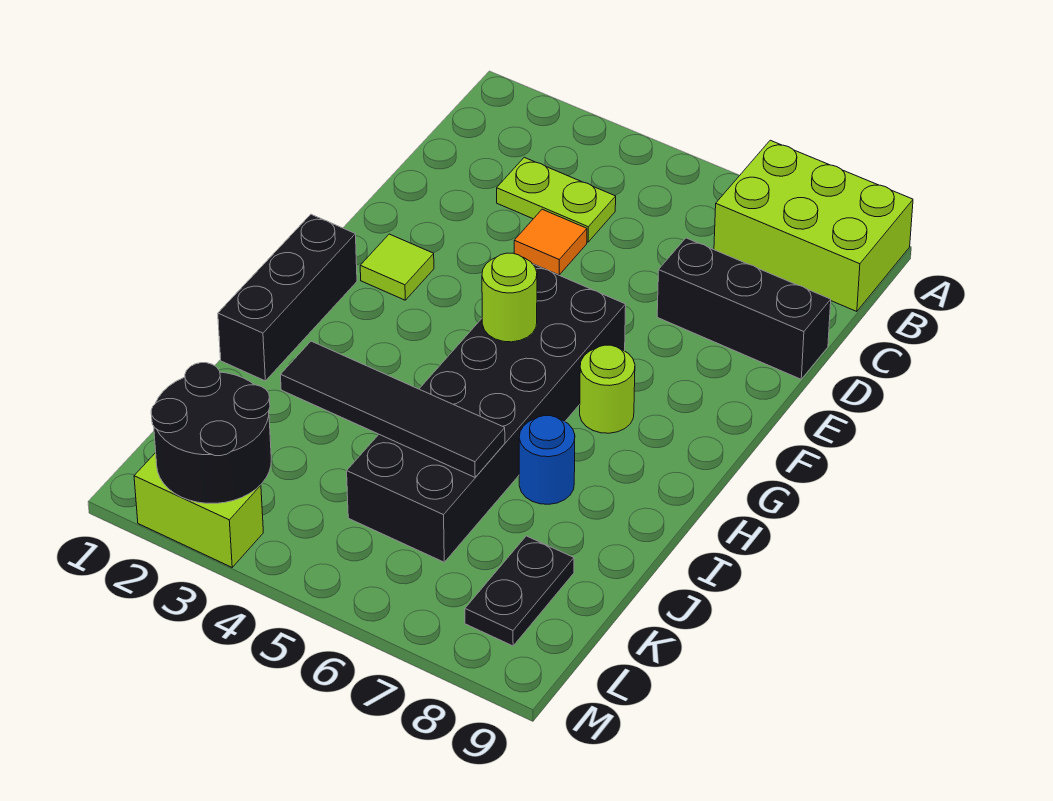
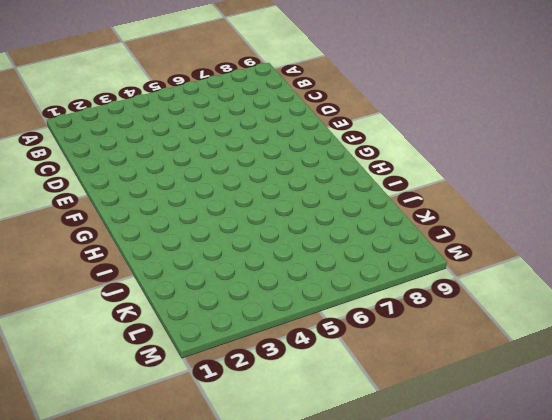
none -> lime 2x3 brick [714,140,913,312]
none -> lime 1x2 plate [497,157,616,242]
none -> orange 1x1 tile [514,209,587,275]

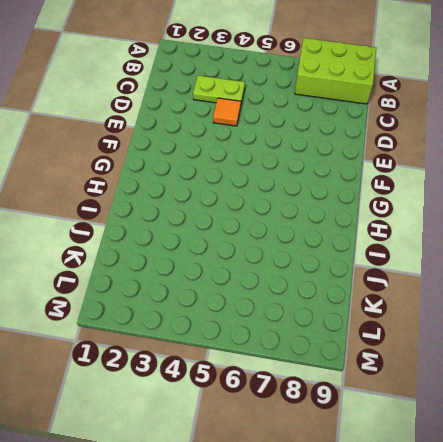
none -> black 1x3 brick [657,238,831,379]
none -> lime 1x1 tile [360,234,434,300]
none -> black 2x6 brick [347,264,626,562]

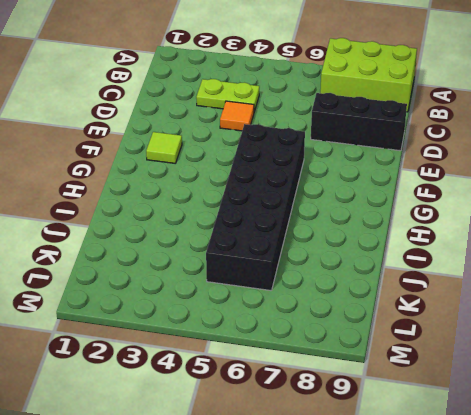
none -> black 1x3 brick [218,214,357,381]
none -> lime 1x1 round brick [580,345,635,433]
none -> blue 1x1 round brick [519,416,575,504]

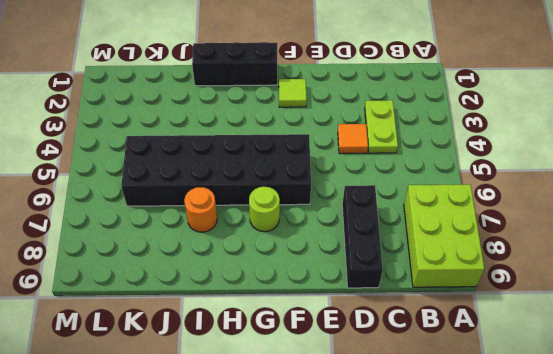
orange 1x1 round brick [184,187,217,232] -> blue 1x1 round brick [519,416,575,504]
none -> black 1x2 plate [465,536,574,646]
none -> lime 1x2 brick [134,453,263,567]
none -> lime 1x1 round brick [482,253,537,342]

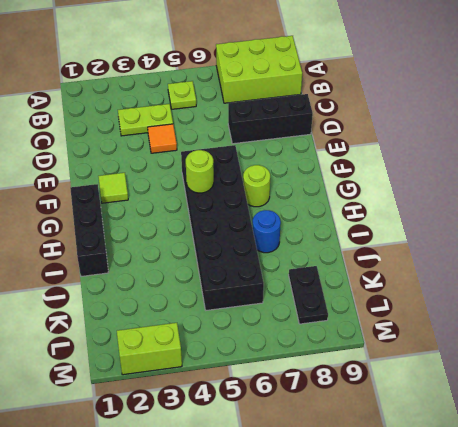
lime 1x1 plate [168,81,196,109] -> none
none -> black 1x4 tile [280,341,505,477]
none -> black 2x2 round brick [151,363,271,503]

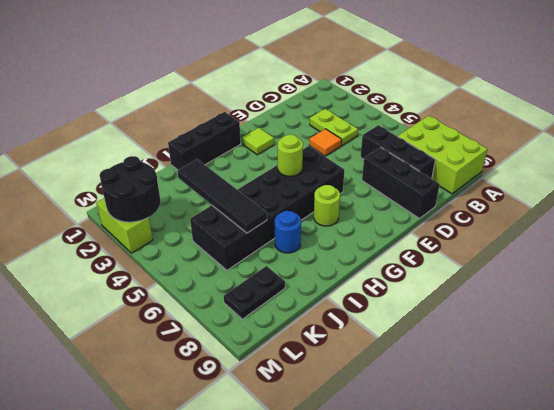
black 1x3 brick [360,125,435,179] -> none

